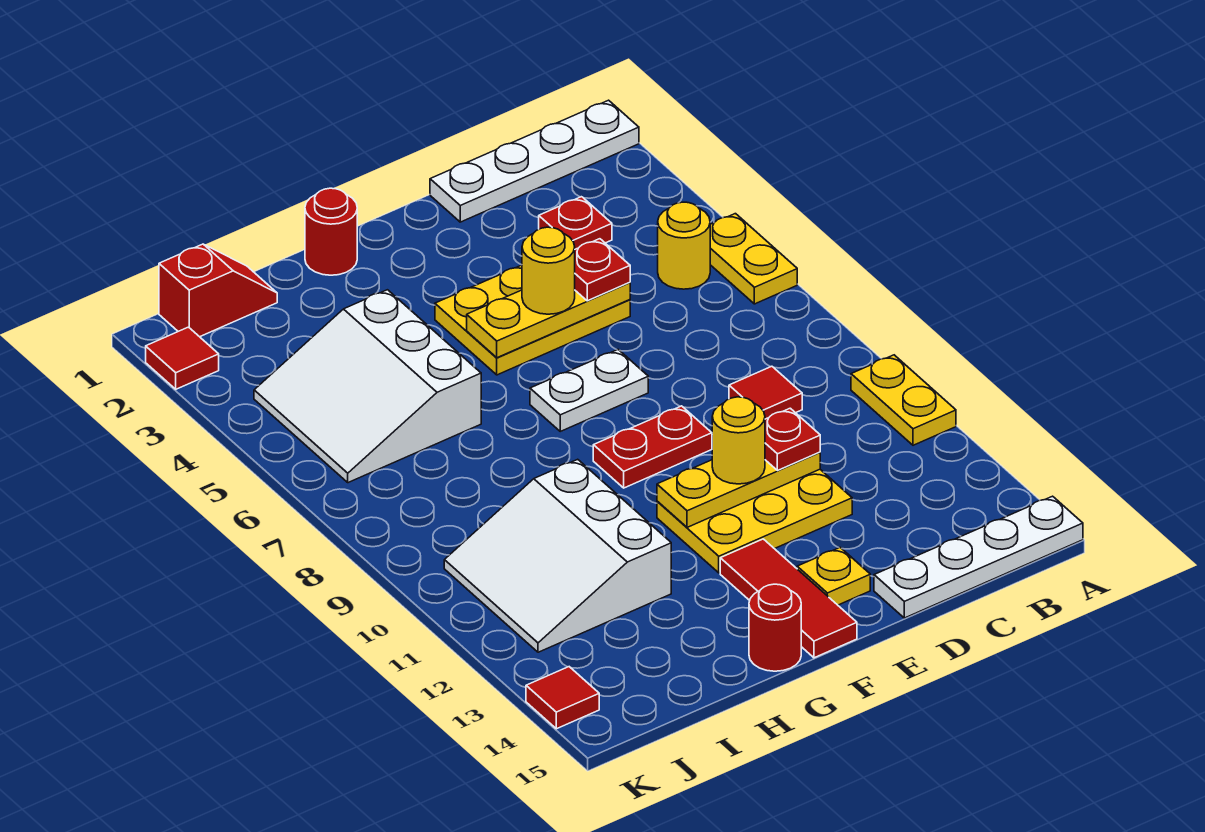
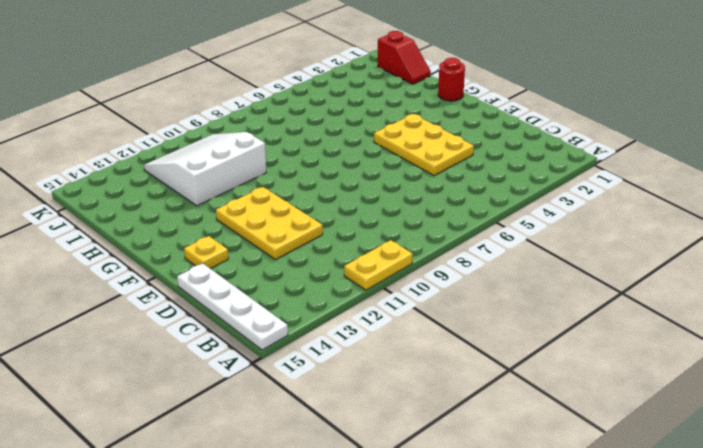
none -> white 1x4 plate [430,100,639,222]
none -> yellow 1x2 plate [710,214,797,304]
none -> yellow 1x1 round brick [658,202,710,289]

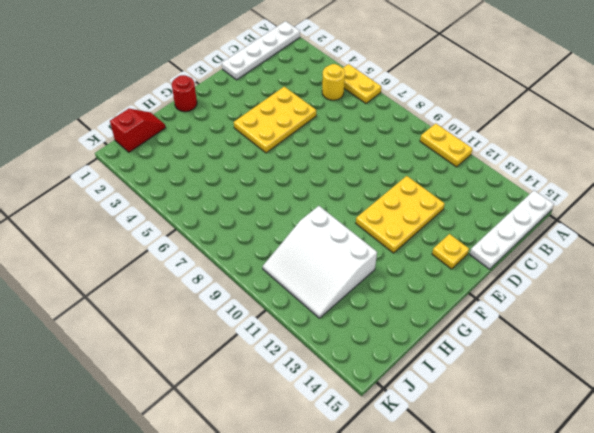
none -> red 1x1 plate [539,197,612,249]
none -> red 1x1 tile [729,366,802,419]
none -> white 1x2 plate [530,350,648,431]

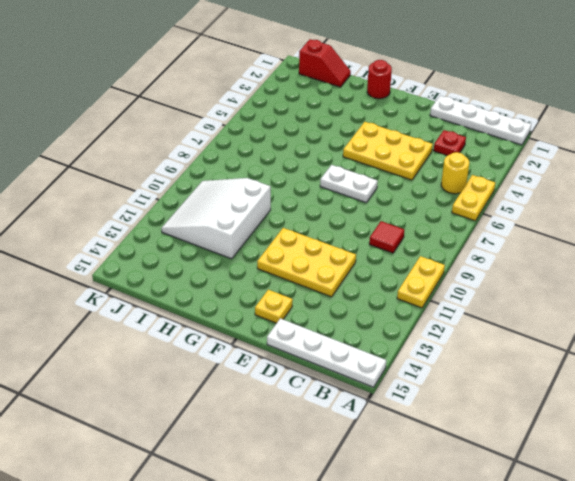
none -> red 1x2 plate [593,406,712,488]
none -> red 1x3 tile [720,539,857,658]
none -> red 1x1 round brick [749,584,801,671]

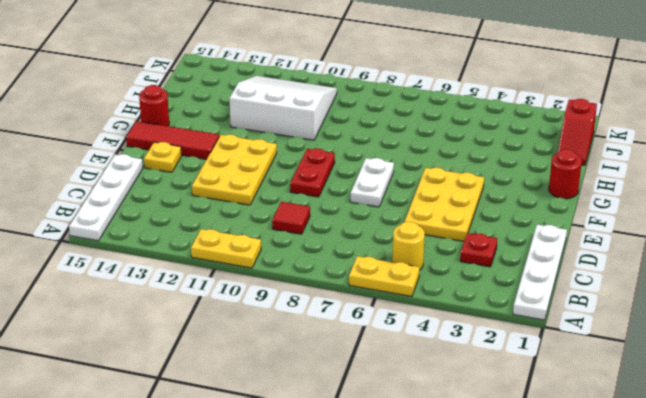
none -> white 3x3 slope [254,290,481,483]
none -> red 1x1 tile [146,327,219,389]
none -> red 1x1 tile [526,667,599,729]

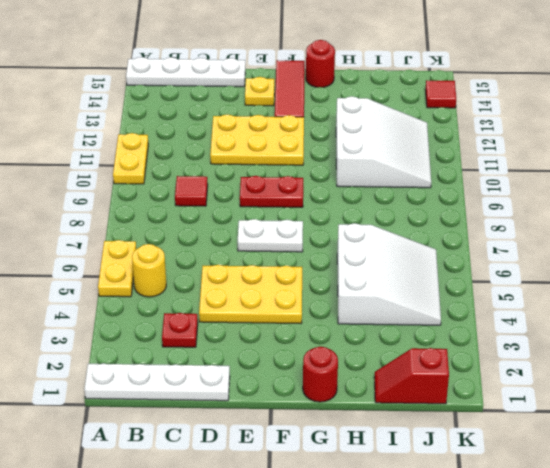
none -> red 1x1 tile [146,327,219,389]
none -> yellow 1x3 plate [467,282,630,358]
none -> yellow 1x3 plate [657,452,820,527]

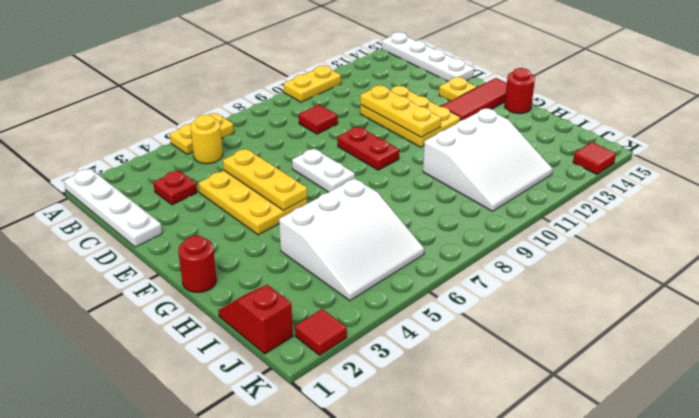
none -> red 1x1 plate [575,239,630,301]
none -> red 1x1 plate [765,408,820,471]
none -> yellow 1x1 round brick [522,227,575,314]

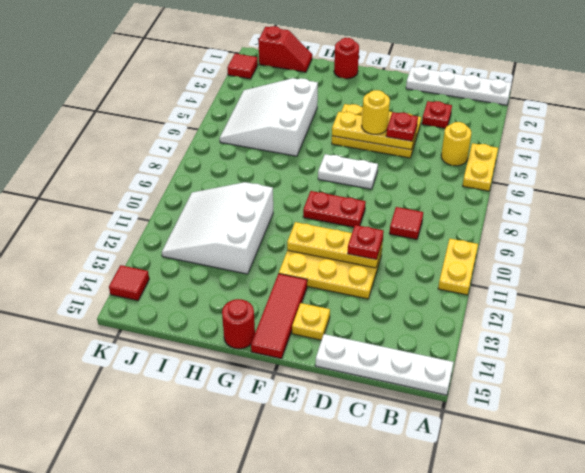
none -> yellow 1x1 round brick [712,397,765,484]

